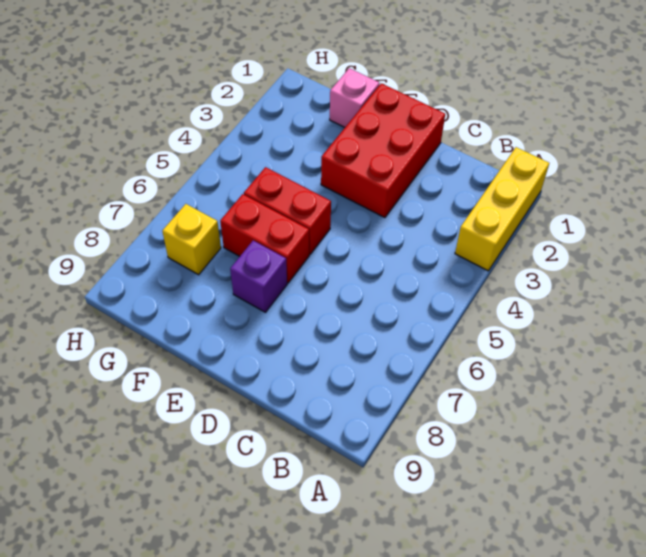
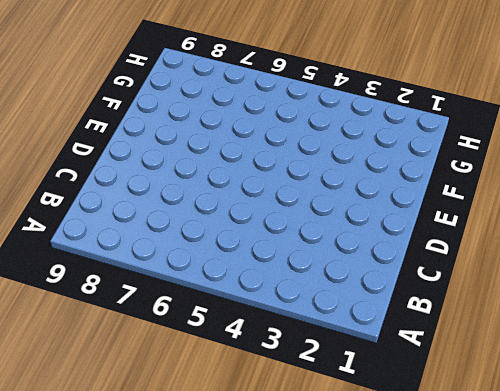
none -> yellow 1x3 brick [455,147,549,271]
none -> red 2x3 brick [321,83,445,218]

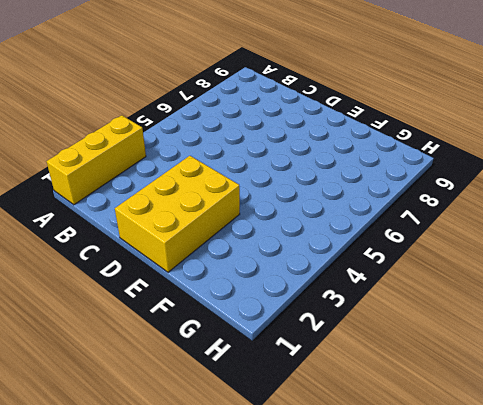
yellow 2x3 brick [115,156,240,272] -> red 2x3 brick [321,83,445,218]
none -> red 1x2 brick [244,167,331,254]
none -> red 1x2 brick [220,194,309,283]

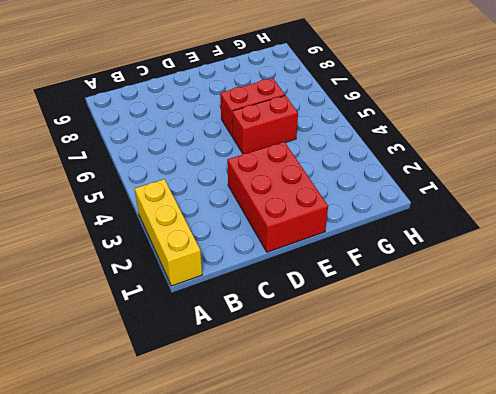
none -> purple 1x1 brick [230,240,287,312]
none -> pink 1x1 brick [330,68,380,127]

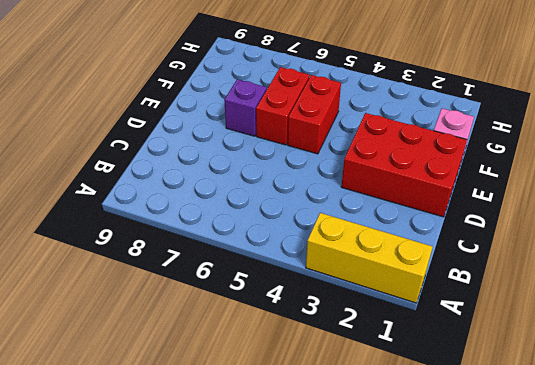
none -> yellow 1x1 brick [162,204,221,275]

